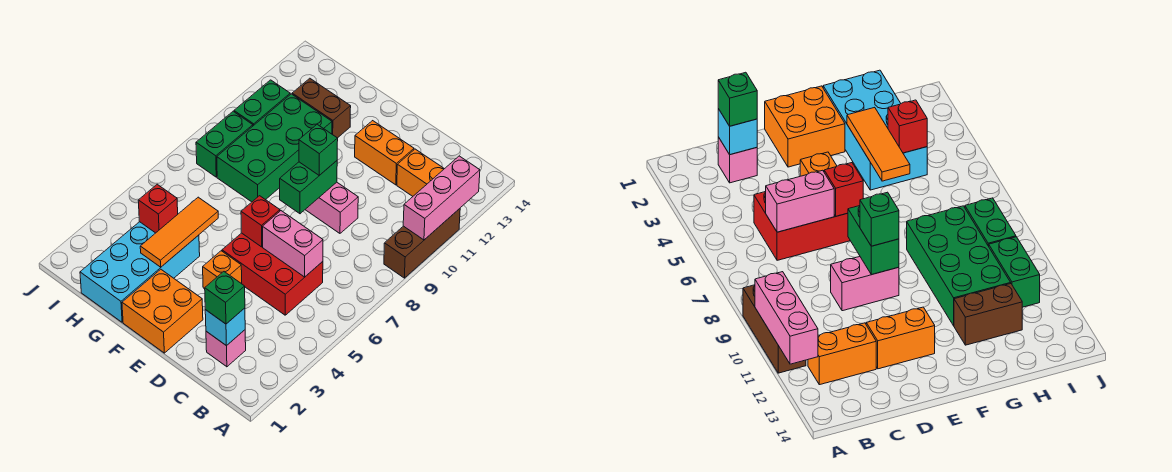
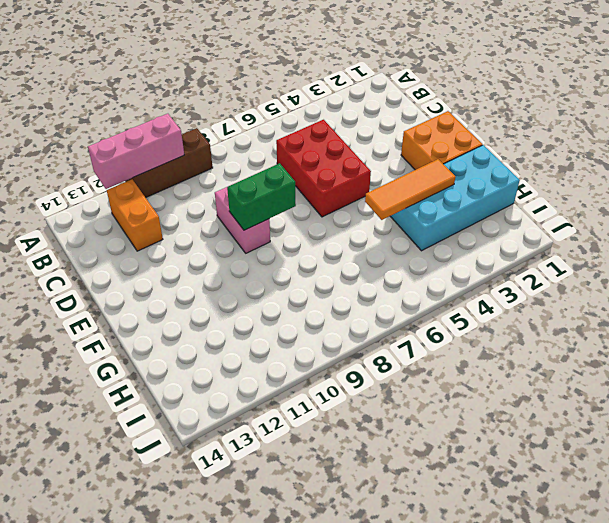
none -> pink 1x1 brick [206,330,246,367]
none -> orange 1x2 brick [355,121,414,185]
none -> orange 1x1 brick [203,251,242,289]

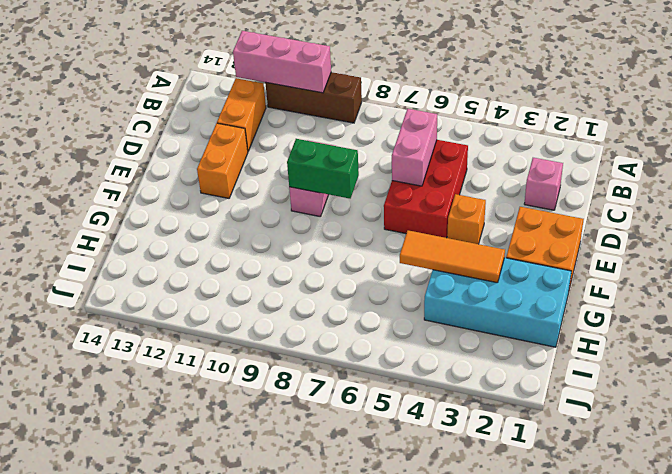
none -> green 2x4 brick [217,94,332,202]
none -> brown 1x2 brick [292,78,351,138]
none -> green 1x2 brick [196,111,253,177]

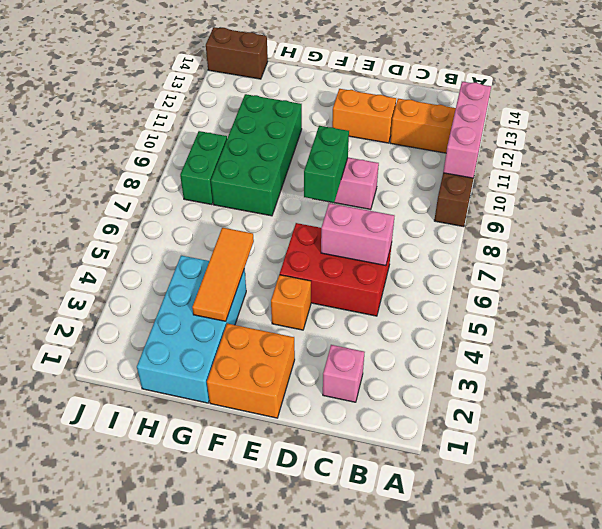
brown 1x2 brick [206,27,268,79] -> brown 1x2 brick moved to [292,78,351,138]
none -> green 1x2 brick [234,80,290,126]
none -> cyan 1x1 brick [205,308,245,345]
none -> red 1x1 brick [241,196,280,247]

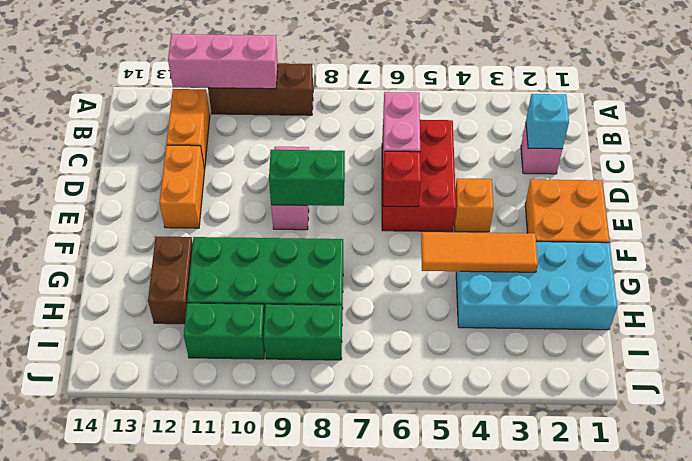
none -> red 1x1 brick [138,184,178,233]
none -> green 1x1 brick [205,272,245,324]
none -> green 1x1 brick [299,124,338,175]

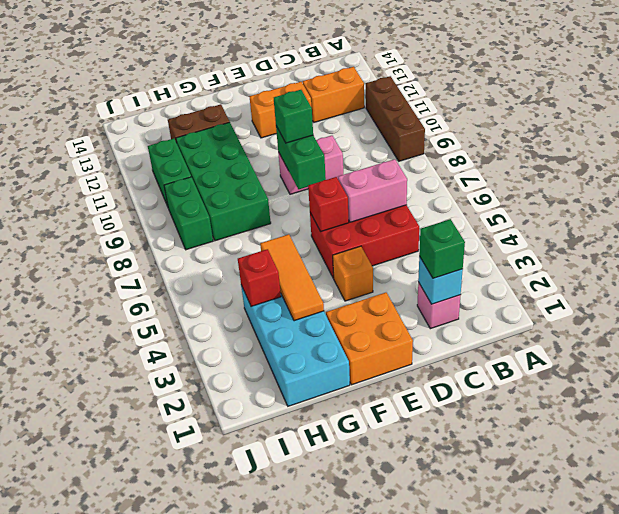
none -> pink 1x3 brick [403,156,480,240]

